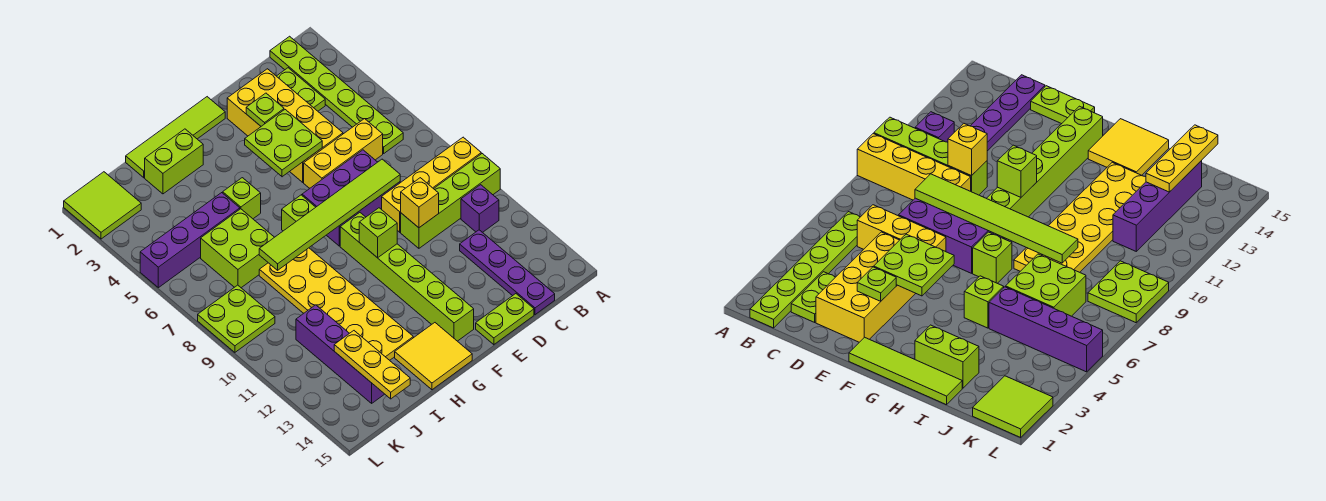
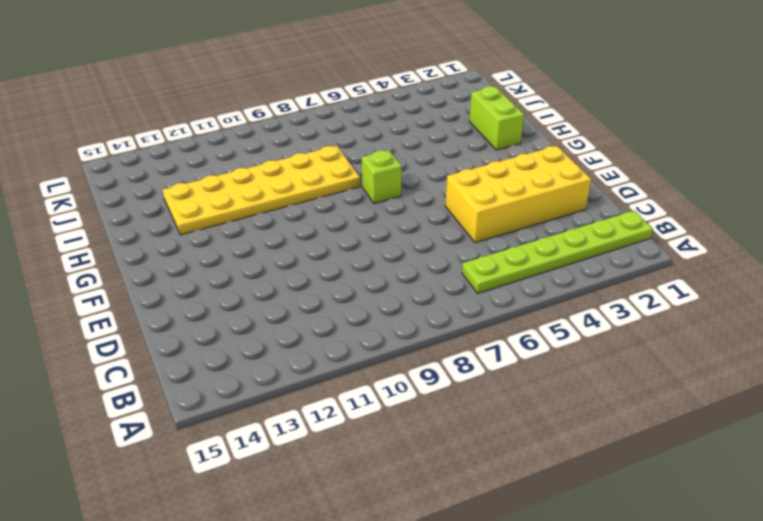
none -> yellow 1x4 brick [382,137,481,232]
none -> lime 1x4 brick [401,154,500,248]
none -> purple 1x1 brick [461,185,499,232]

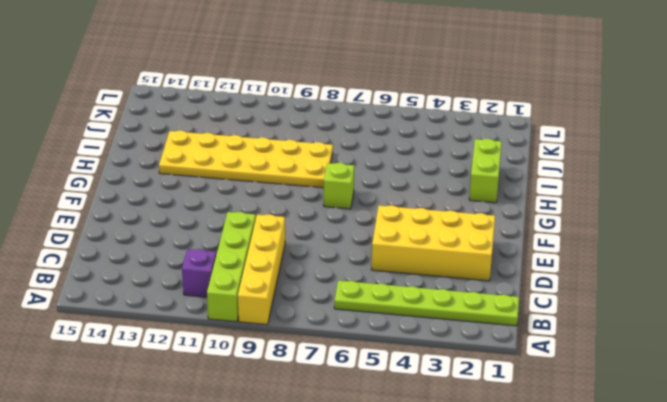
none -> lime 1x2 plate [277,68,325,111]
none -> yellow 1x3 brick [304,119,383,188]
none -> purple 1x4 plate [460,230,555,315]

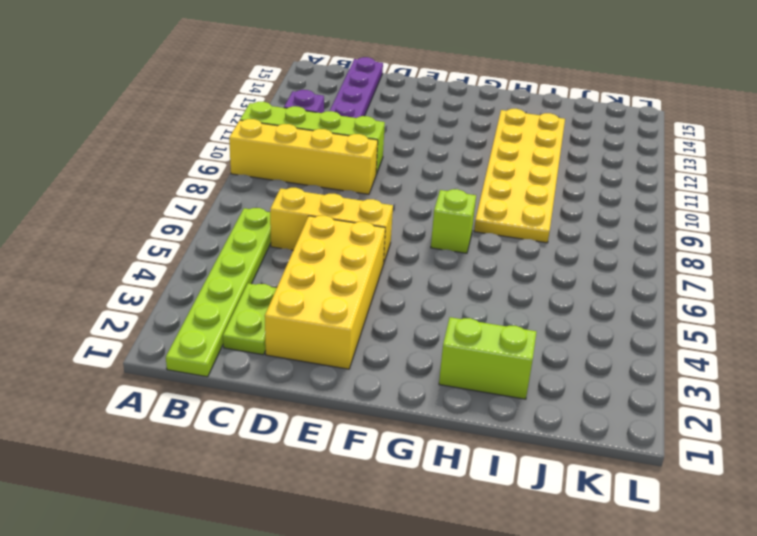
none -> purple 2x3 brick [302,150,400,246]
none -> lime 1x2 plate [476,294,534,345]
none -> lime 1x4 tile [126,97,225,178]

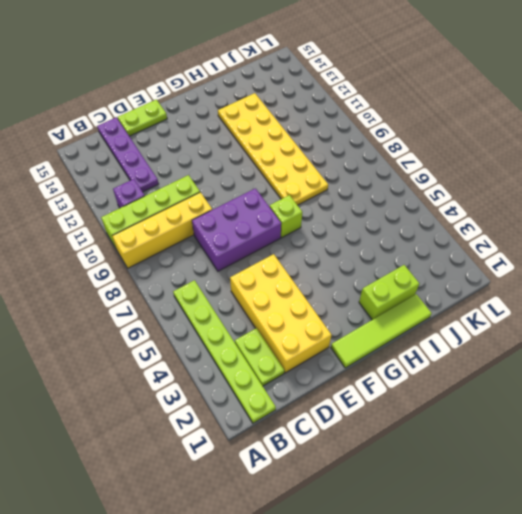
none -> yellow 1x3 brick [304,119,383,188]
none -> lime 1x6 brick [340,213,474,341]
none -> yellow 2x2 tile [395,323,472,390]

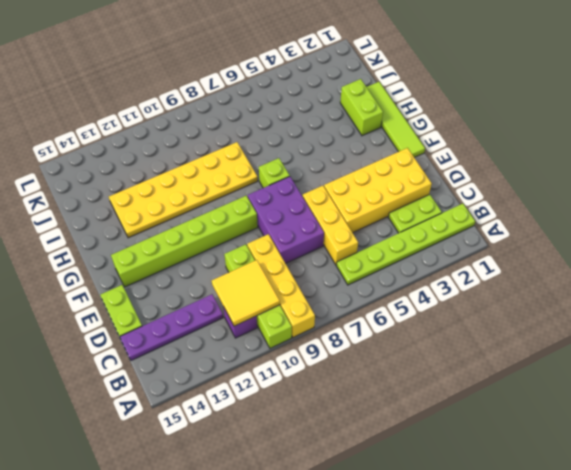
yellow 2x2 tile [212,260,280,326] -> yellow 2x2 tile moved to [395,323,472,390]
none -> lime 1x1 brick [223,178,261,219]
none -> purple 1x4 brick [140,193,240,288]
none -> lime 2x2 brick [201,209,274,288]

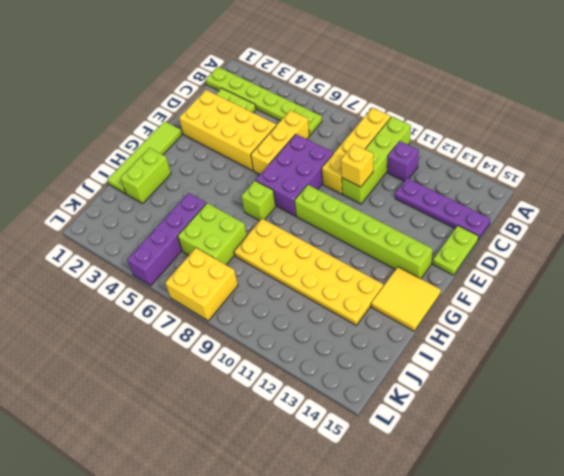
yellow 2x2 brick [165,248,238,321] -> lime 2x2 plate [198,285,275,352]
none -> lime 1x1 brick [223,178,261,219]
none -> purple 1x4 brick [296,305,384,403]
none -> lime 2x2 tile [64,172,141,239]

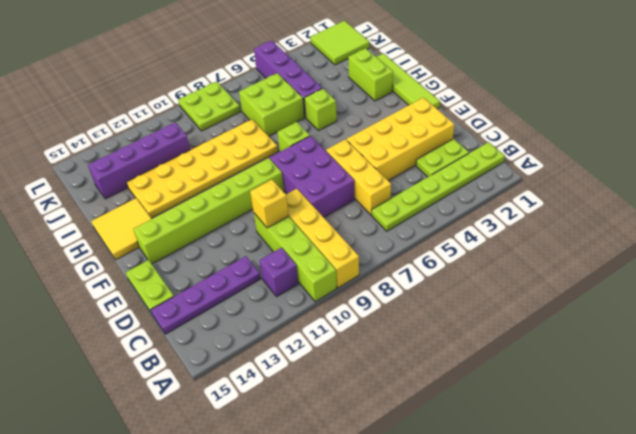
none -> lime 1x6 tile [259,159,400,270]
none -> lime 1x1 plate [246,93,284,126]
none -> lime 2x2 plate [245,110,322,177]

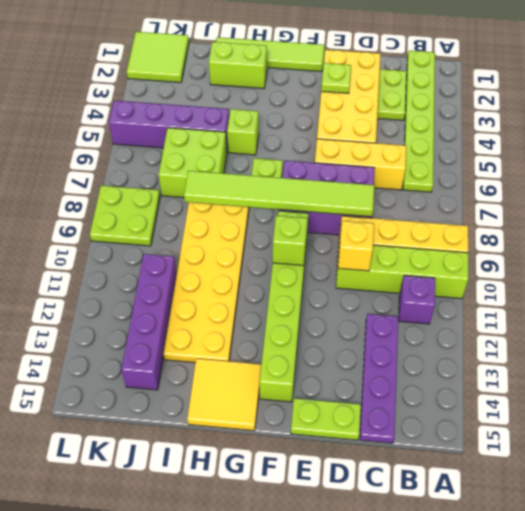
none -> lime 2x2 plate [245,110,322,177]
none -> yellow 1x3 plate [334,331,410,399]

